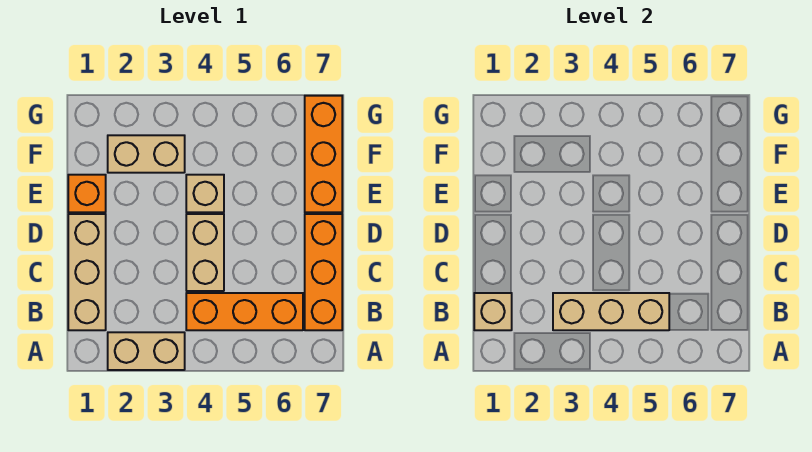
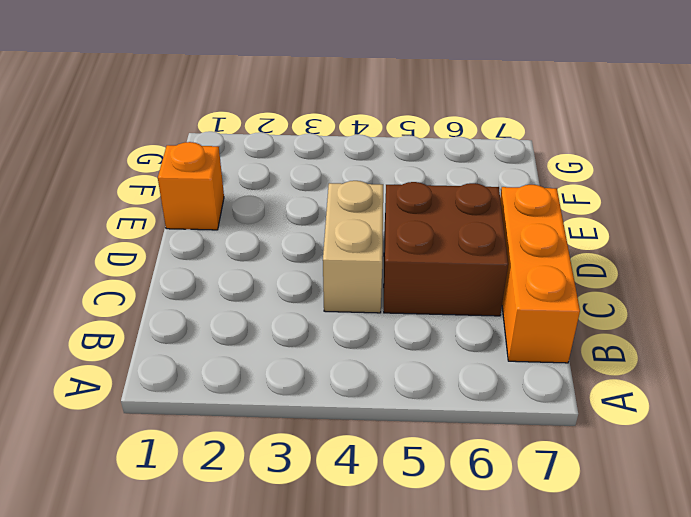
brown 2x2 brick [384,182,508,316] -> none
none -> tan 1x2 brick [108,332,185,370]
none -> tan 1x3 brick [68,214,106,330]

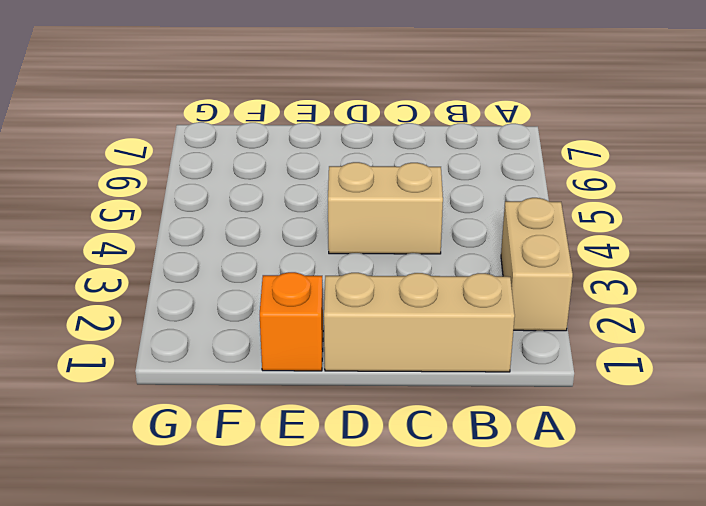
none -> orange 1x3 brick [186,293,303,330]
none -> orange 1x3 brick [305,214,342,330]

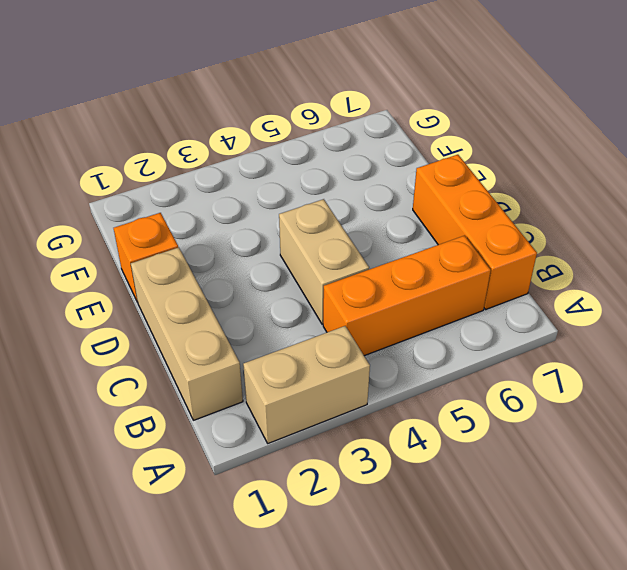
none -> tan 1x1 brick [186,175,224,212]
none -> orange 1x3 brick [305,96,342,212]

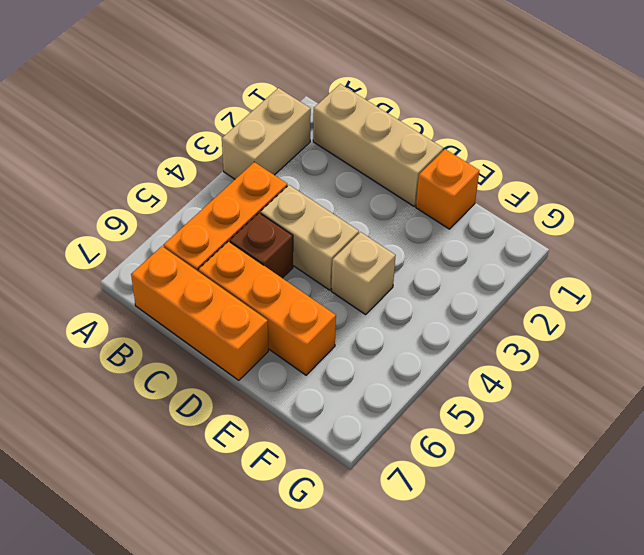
brown 1x1 brick [230,213,293,278] -> none
orange 1x3 brick [199,241,336,375] -> orange 1x3 brick moved to [305,96,342,212]
none -> tan 1x2 brick [108,135,185,173]
none -> tan 1x1 brick [474,293,512,330]

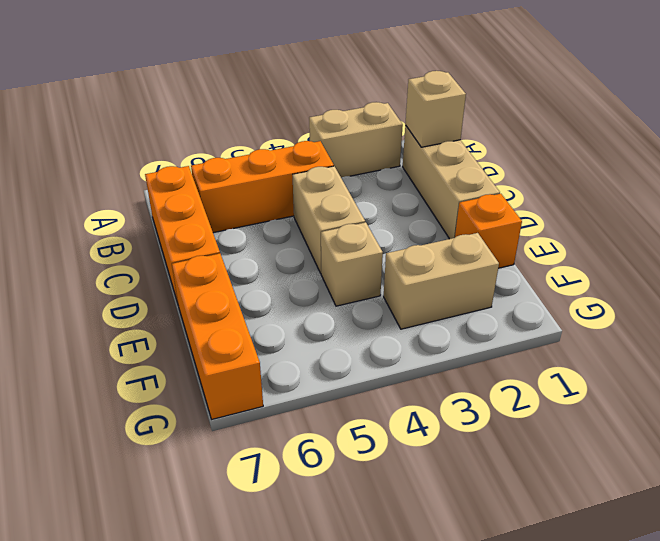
none -> tan 1x3 brick [553,293,669,330]

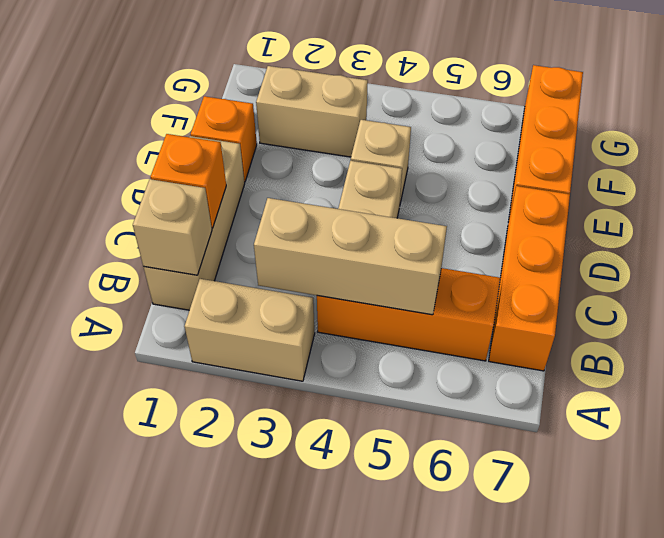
orange 1x1 brick [150,134,226,228] -> none

